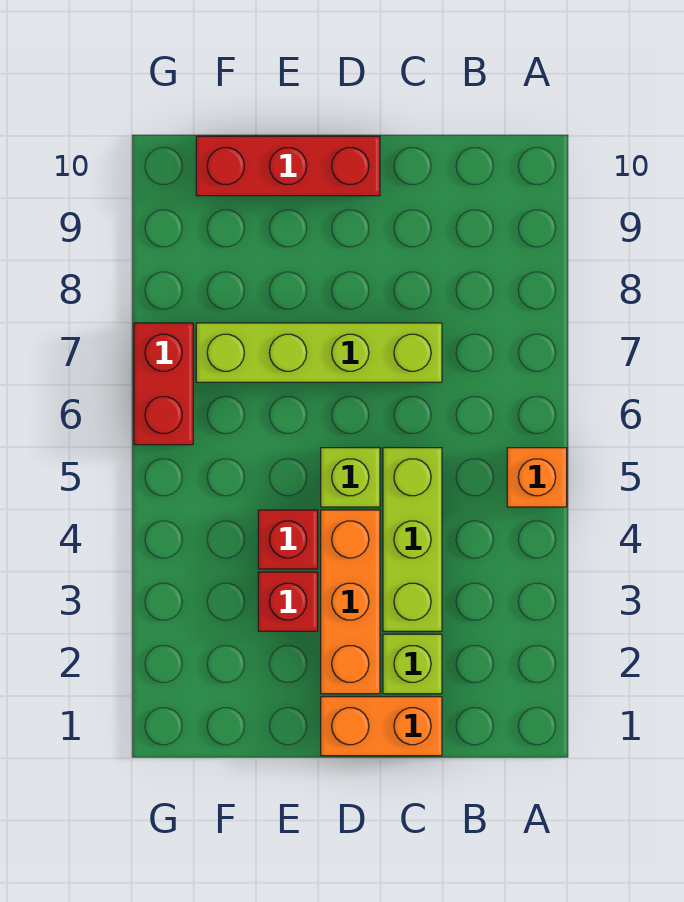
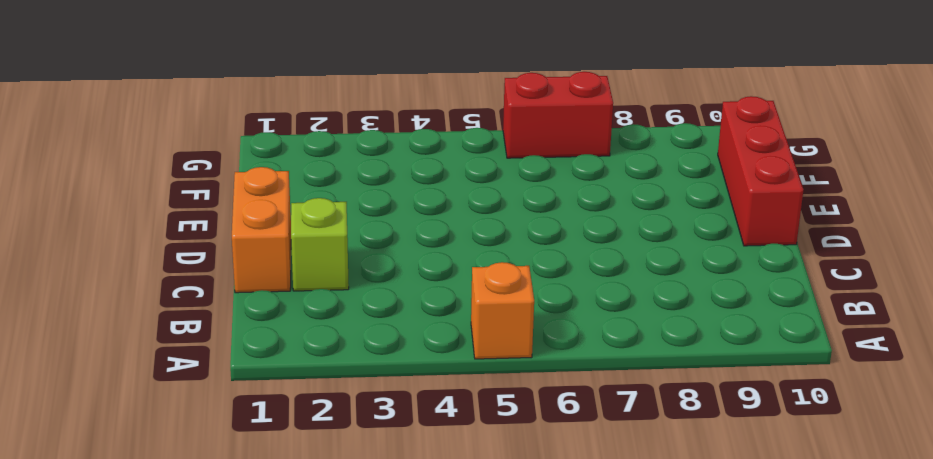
none -> lime 1x3 brick [383,448,442,631]
none -> lime 1x4 brick [196,323,442,382]

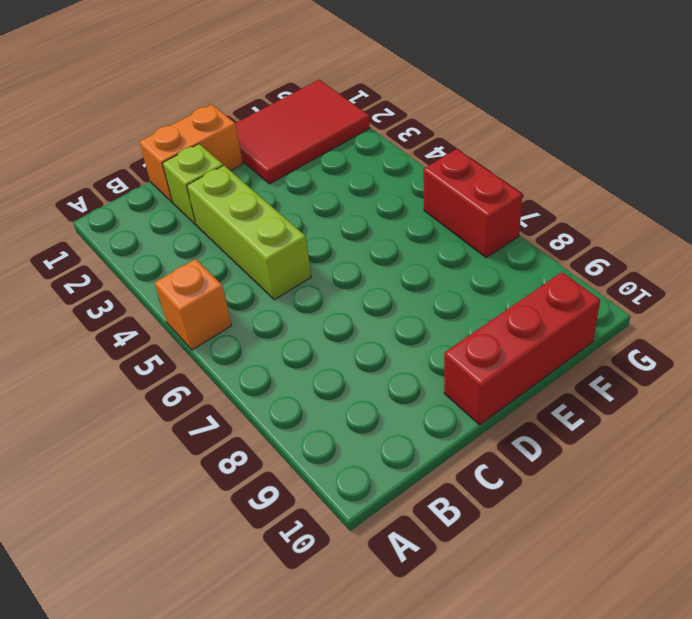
red 2x3 tile [235,80,370,184] -> none
none -> lime 1x4 brick [196,323,442,382]
none -> orange 1x3 brick [321,510,380,694]

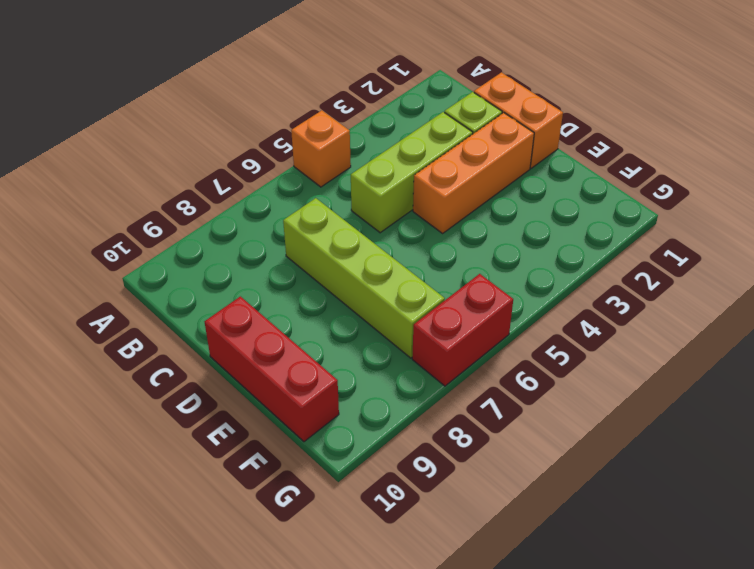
none -> lime 1x1 brick [321,448,380,507]
none -> red 1x1 brick [258,572,318,631]

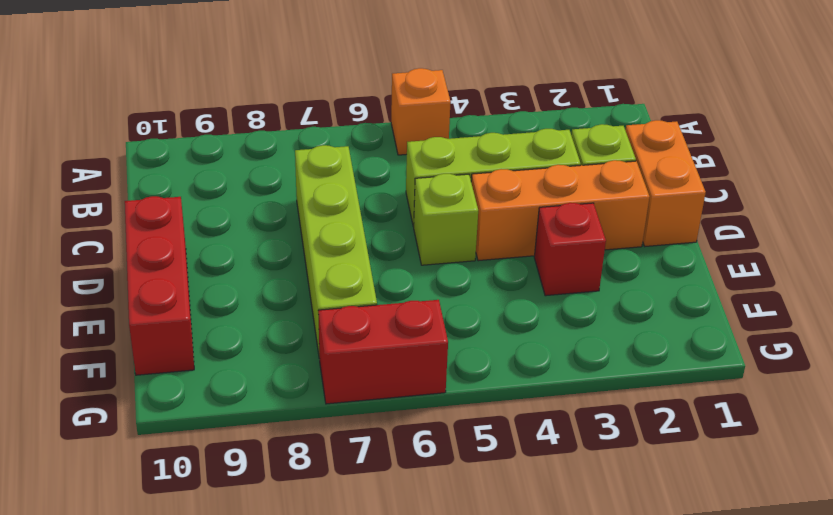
none -> red 1x1 brick [258,510,318,569]

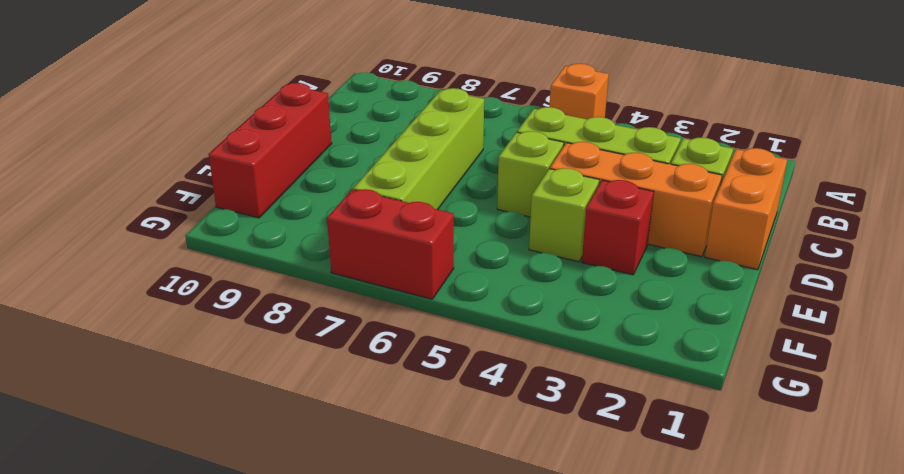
lime 1x1 brick [529,168,599,262] -> red 1x1 brick [258,510,318,569]

